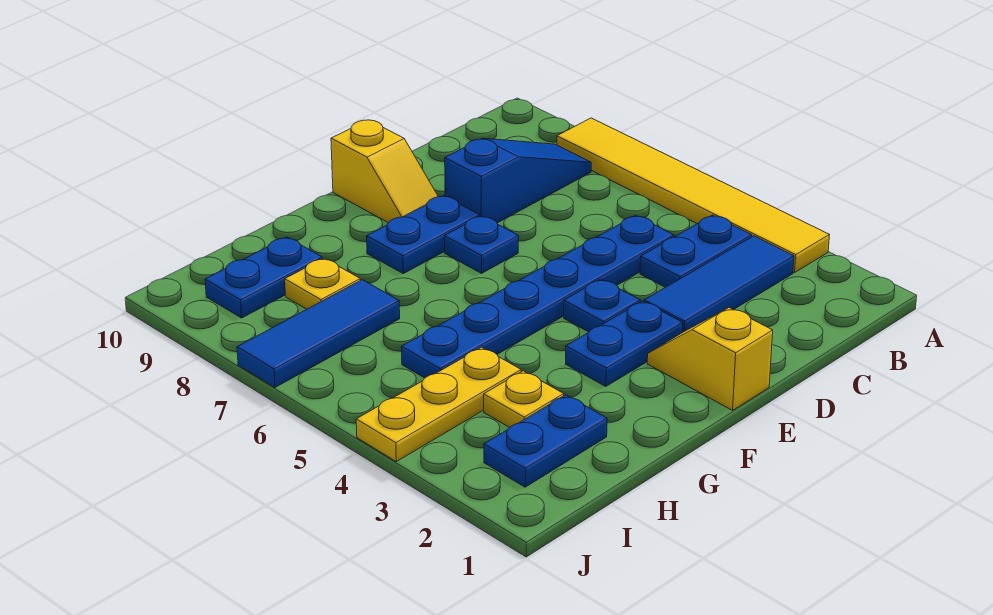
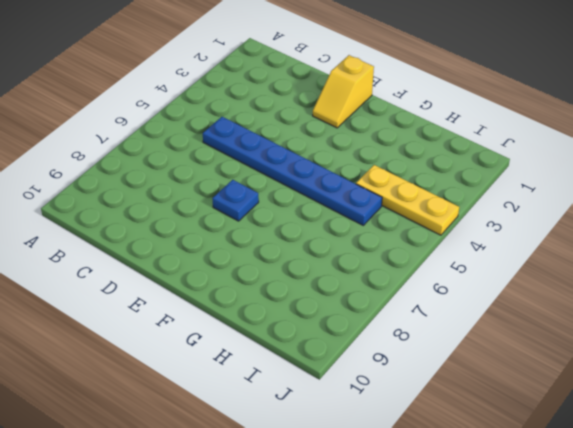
none -> yellow 1x6 tile [557,118,829,273]
none -> blue 1x3 tile [644,236,794,332]
none -> blue 1x2 plate [640,215,752,287]

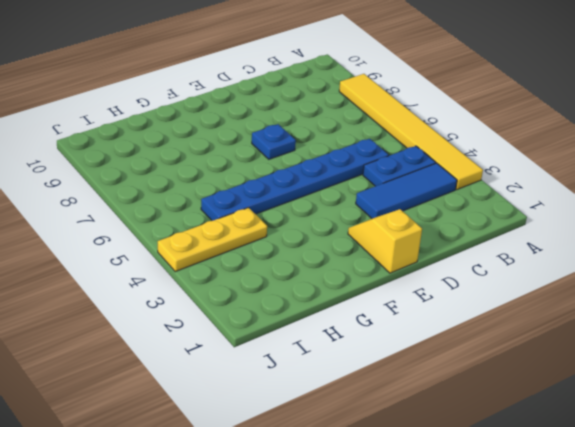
none -> blue 1x3 slope [445,138,591,223]
none -> blue 1x2 plate [566,301,683,386]
none -> blue 1x1 plate [564,279,640,332]

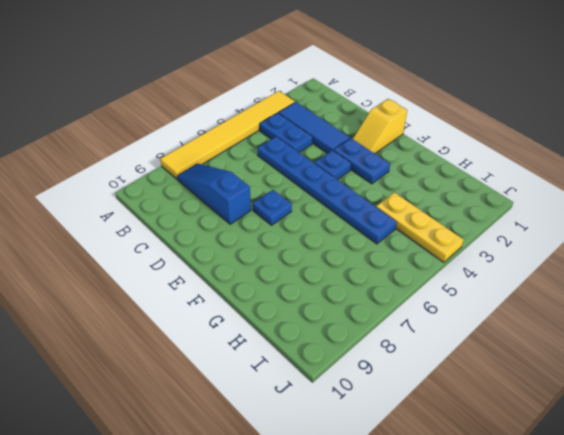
none -> blue 1x2 plate [367,196,480,274]
none -> yellow 1x2 slope [331,120,438,223]
none -> blue 1x2 plate [484,395,607,487]

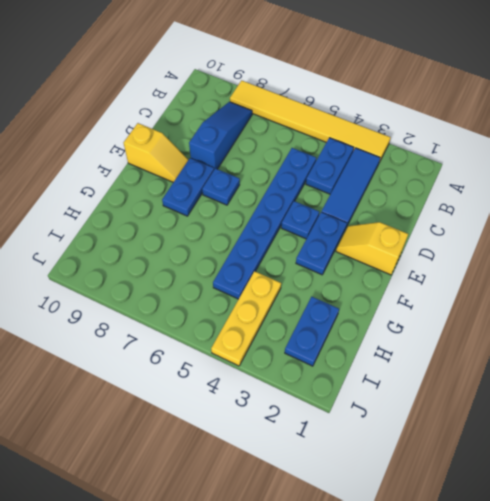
none -> yellow 1x1 plate [484,371,564,427]
none -> blue 1x3 tile [237,280,400,387]
none -> yellow 1x1 plate [285,258,360,309]

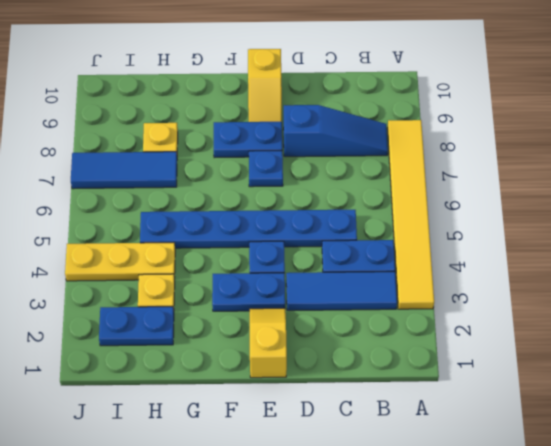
none -> blue 1x2 plate [205,237,322,318]

